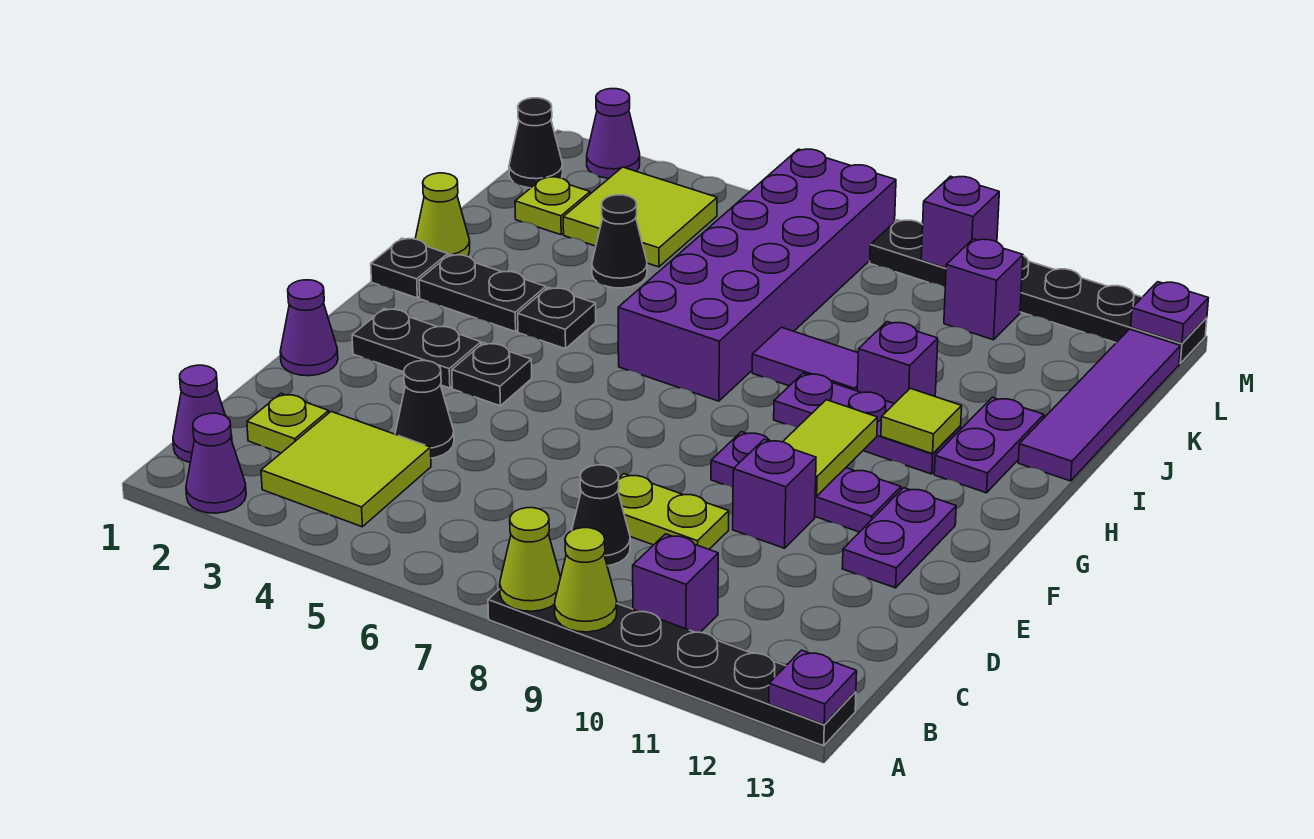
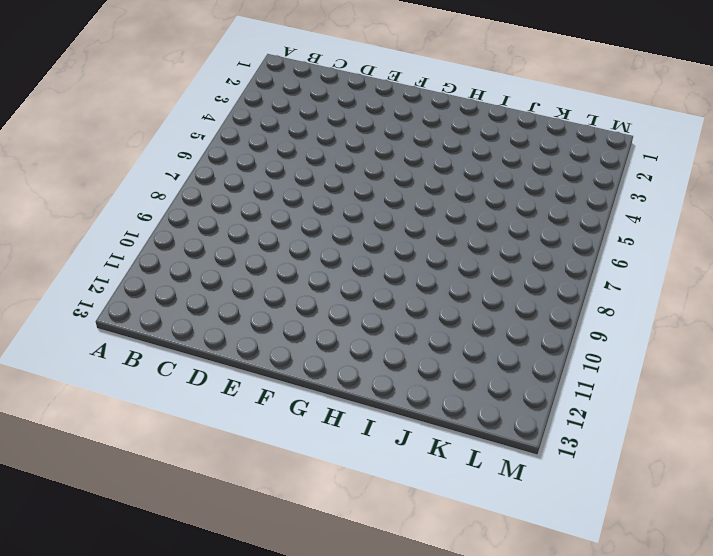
none -> purple 1x1 cone [186,413,246,513]
none -> black 1x6 plate [488,589,856,746]
none -> purple 1x1 cone [173,365,232,462]
none -> lime 2x2 tile [261,412,431,527]

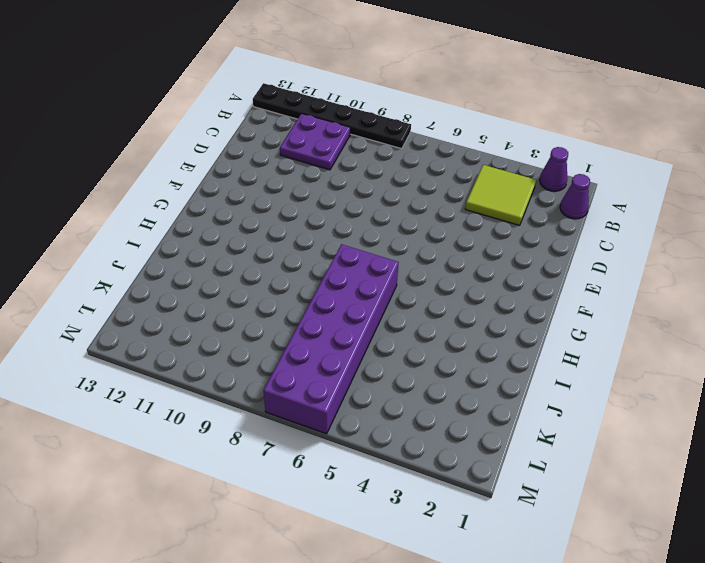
purple 2x2 plate [280,114,350,170] -> purple 1x1 brick [633,534,718,632]
none -> lime 1x1 plate [247,394,329,453]
none -> black 1x1 cone [572,465,630,566]
none -> black 1x1 cone [395,361,454,458]
none -> lime 1x2 plate [618,474,729,549]

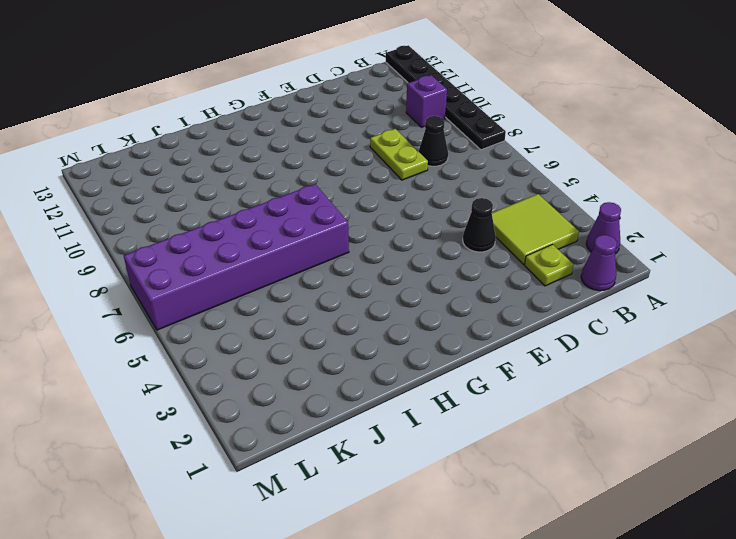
none -> purple 1x1 cone [280,280,338,376]
none -> purple 1x1 brick [733,439,816,548]
none -> purple 1x2 plate [842,488,956,588]
none -> black 1x2 plate [352,309,481,388]

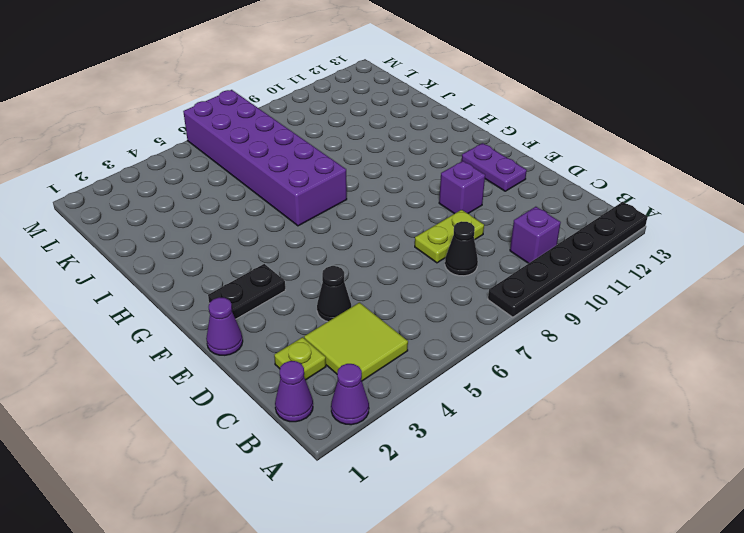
none -> black 1x1 plate [452,343,532,406]
none -> purple 1x3 plate [711,432,901,532]
none -> black 1x1 plate [371,238,448,298]
none -> black 1x2 plate [419,254,546,332]

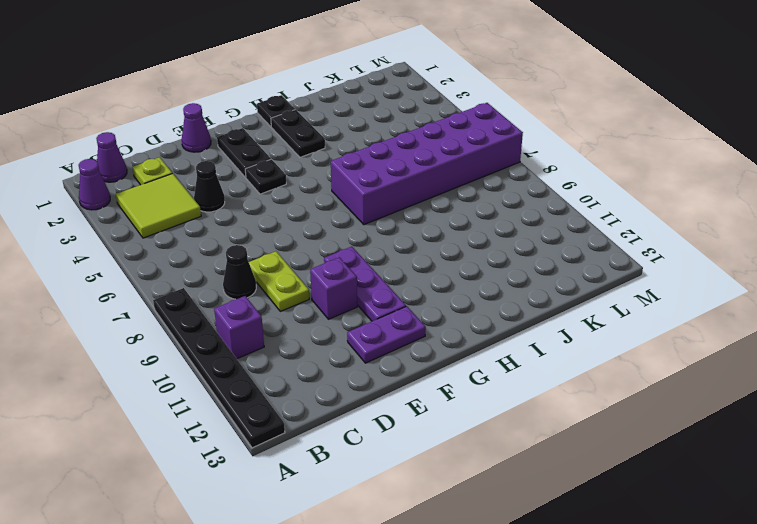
none -> black 1x1 plate [518,287,596,349]
none -> purple 1x3 plate [774,373,961,474]
none -> purple 1x2 plate [934,397,1044,493]
none -> lime 1x1 cone [415,173,470,256]

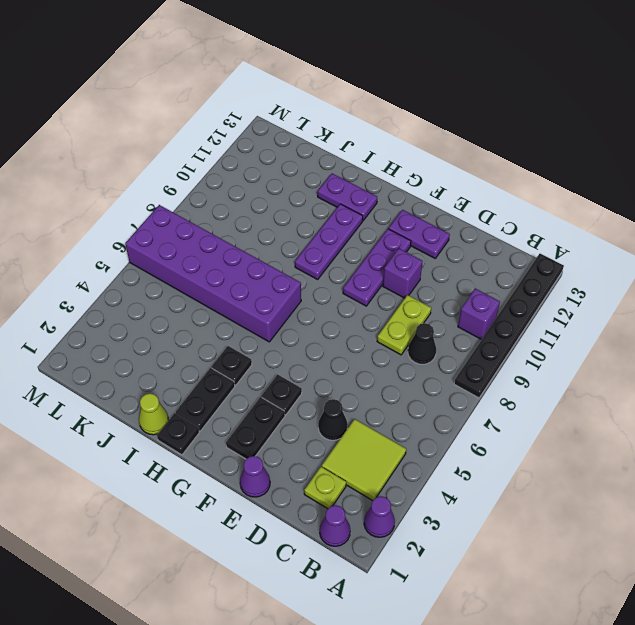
none -> purple 1x2 tile [752,327,858,391]
none -> purple 1x1 brick [857,322,938,404]
none -> purple 1x4 tile [1018,329,1181,481]
none -> black 1x1 cone [592,195,647,288]

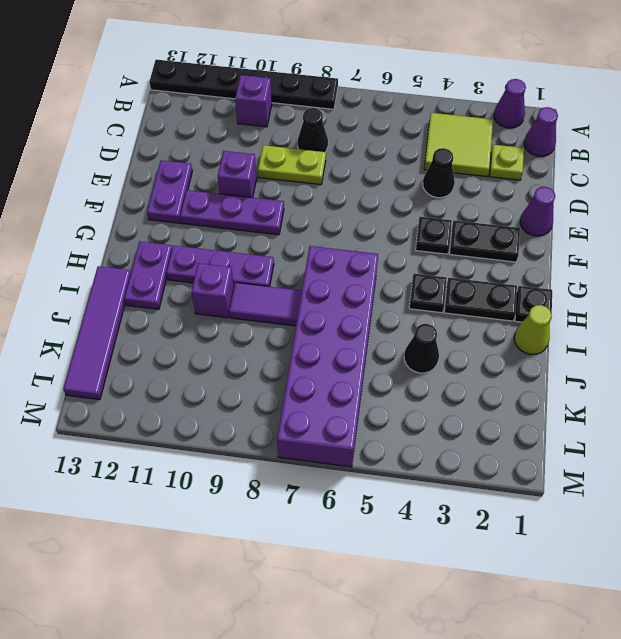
none -> lime 1x1 plate [515,177,590,235]
none -> lime 2x2 tile [563,167,717,267]
none -> black 1x1 cone [509,98,563,188]
none -> purple 1x1 brick [944,239,1023,340]

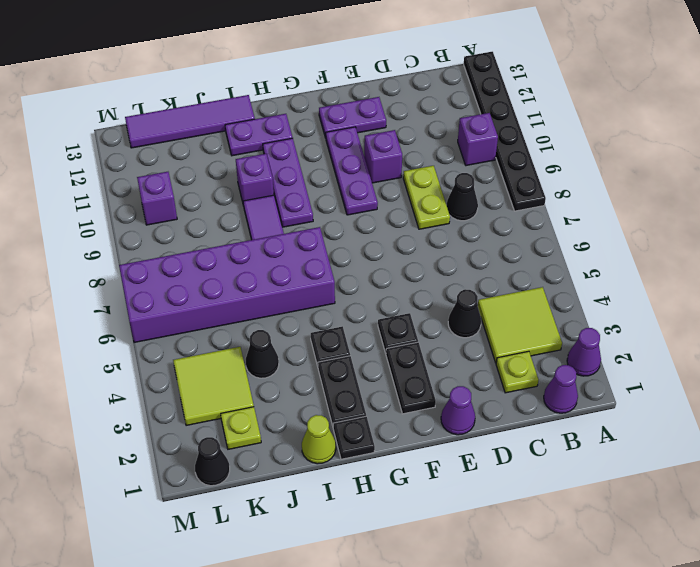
none -> purple 1x1 cone [587,89,640,178]
none -> black 1x6 plate [870,220,1207,363]
none -> lime 1x1 cone [500,508,561,611]
none -> lime 1x1 cone [555,528,617,632]

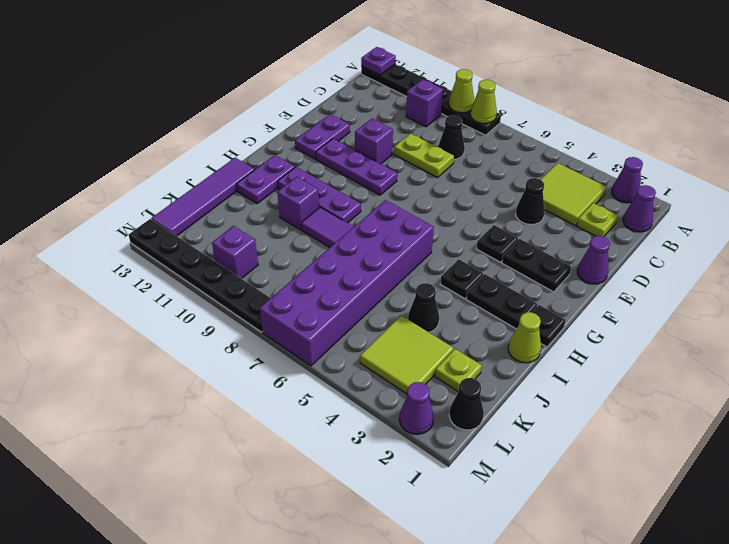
none -> lime 1x2 tile [783,400,877,496]
none -> lime 1x1 tile [881,388,962,454]
none -> purple 1x1 brick [921,176,999,268]
none -> purple 1x1 plate [1131,282,1208,343]

